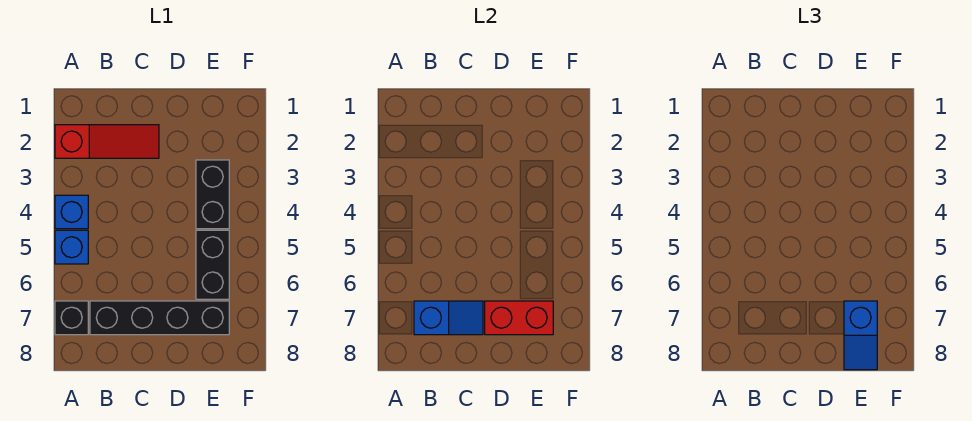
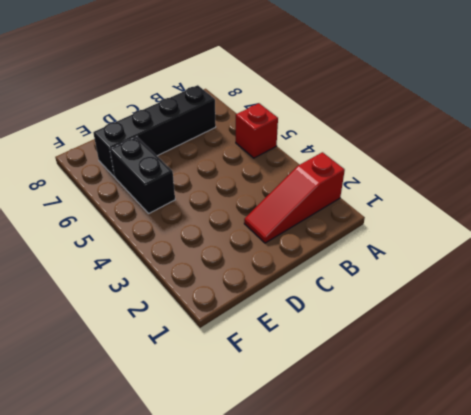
red 1x1 brick [236,103,278,158] -> blue 1x1 brick [55,230,88,264]
none -> blue 1x1 brick [55,195,88,229]
none -> black 1x1 brick [55,301,88,335]

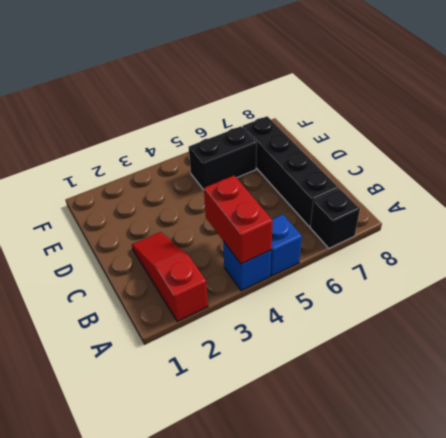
red 1x2 brick [204,176,273,264] -> red 1x2 brick moved to [485,301,553,335]
none -> black 1x2 brick [196,160,229,229]
none -> blue 1x2 slope [414,301,483,335]

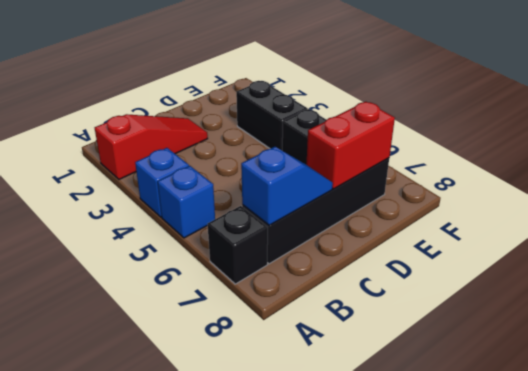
none -> blue 1x2 slope [844,301,877,370]

